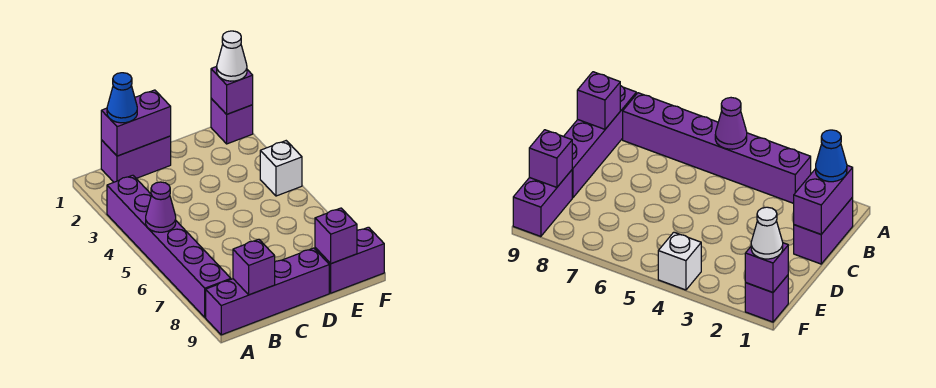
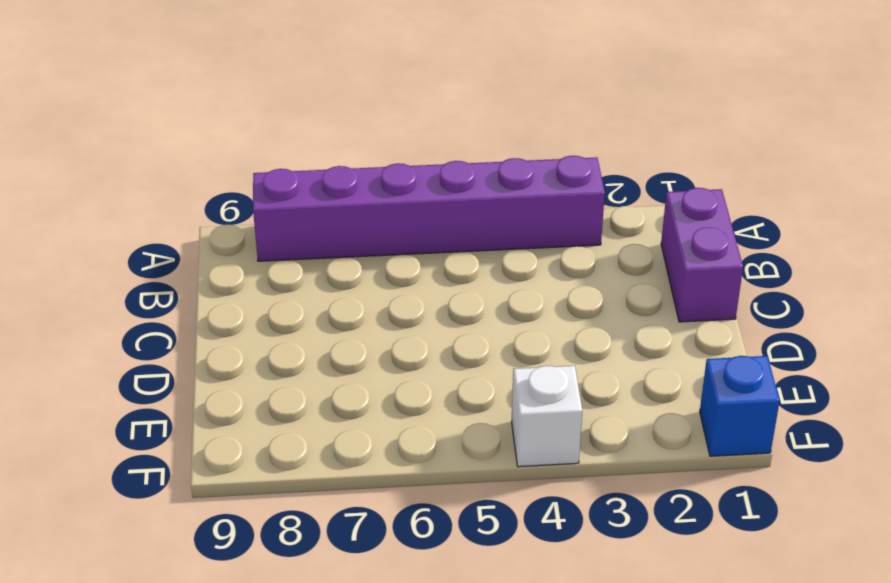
blue 1x1 brick [700,356,780,456] -> purple 1x1 brick [211,99,253,144]
none -> purple 1x4 brick [206,248,329,335]
none -> purple 1x2 brick [315,227,384,293]
none -> purple 1x1 cone [146,182,176,232]

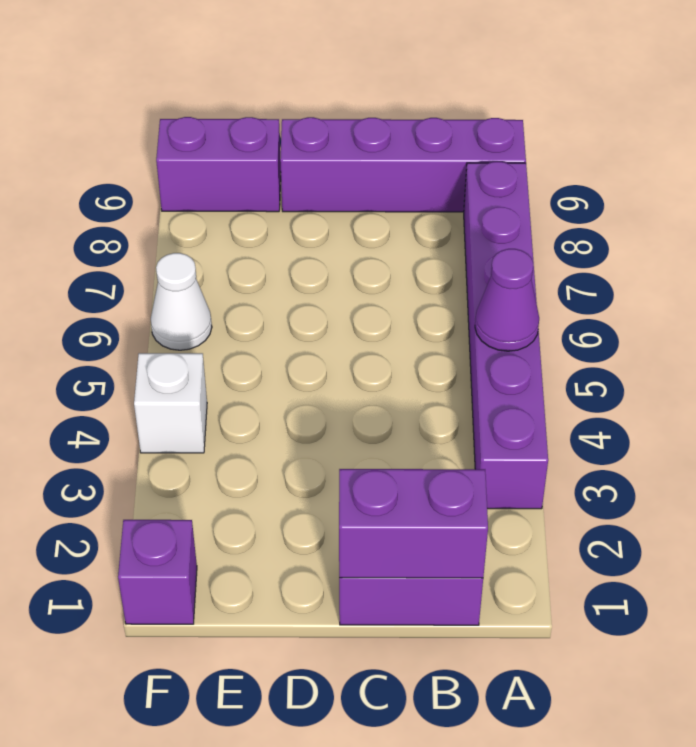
white 1x1 cone [151,253,212,350] -> white 1x1 cone moved to [217,31,247,81]
none -> purple 1x1 brick [233,239,275,295]
none -> purple 1x1 brick [315,208,357,264]
none -> purple 1x1 brick [211,66,253,114]

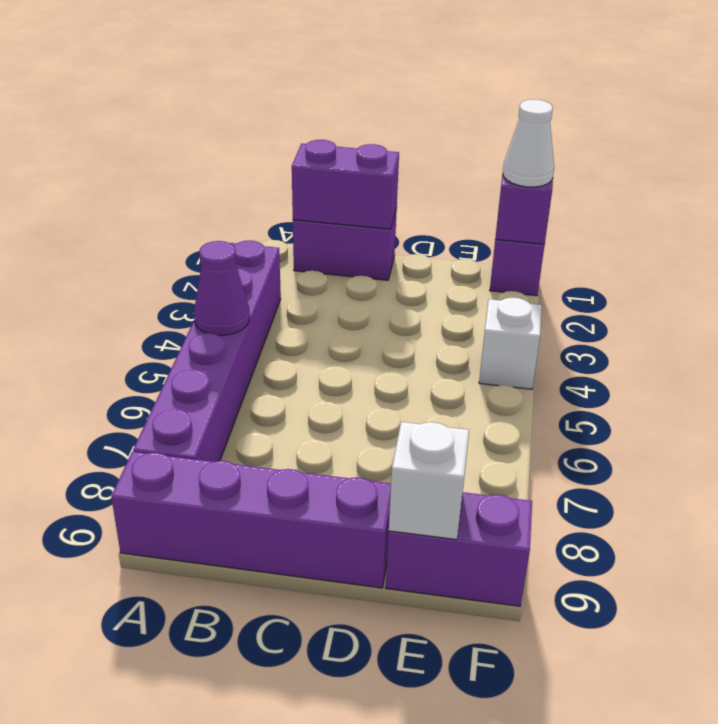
white 1x1 brick [389,422,469,540] -> purple 1x1 brick [315,208,357,264]
none -> purple 1x1 brick [233,239,275,295]
none -> blue 1x1 cone [107,73,137,123]

